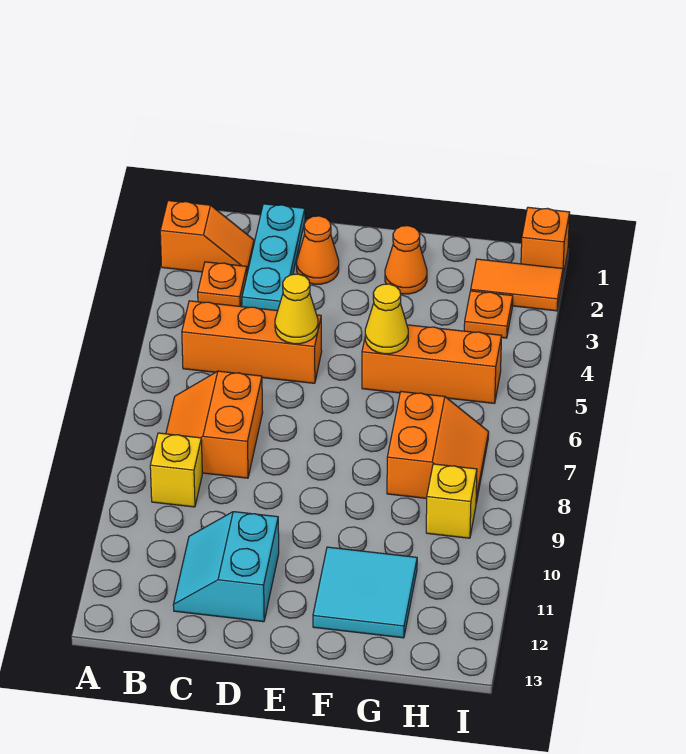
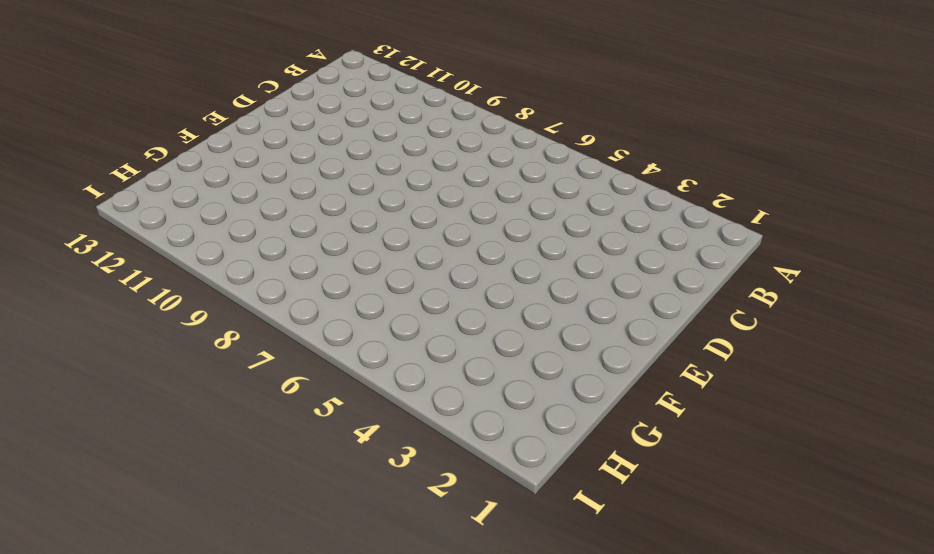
none -> orange 1x2 slope [160,201,254,272]
none -> orange 1x1 plate [198,262,247,306]
none -> orange 1x3 brick [182,301,322,383]

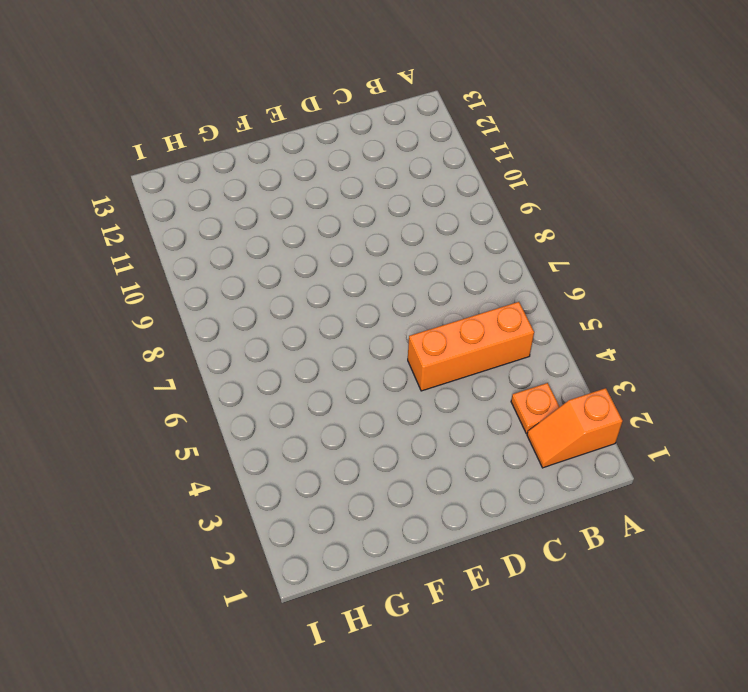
none -> orange 2x2 slope [166,371,263,478]
none -> yellow 1x1 brick [150,433,202,507]
none -> cyan 1x3 plate [242,204,305,311]

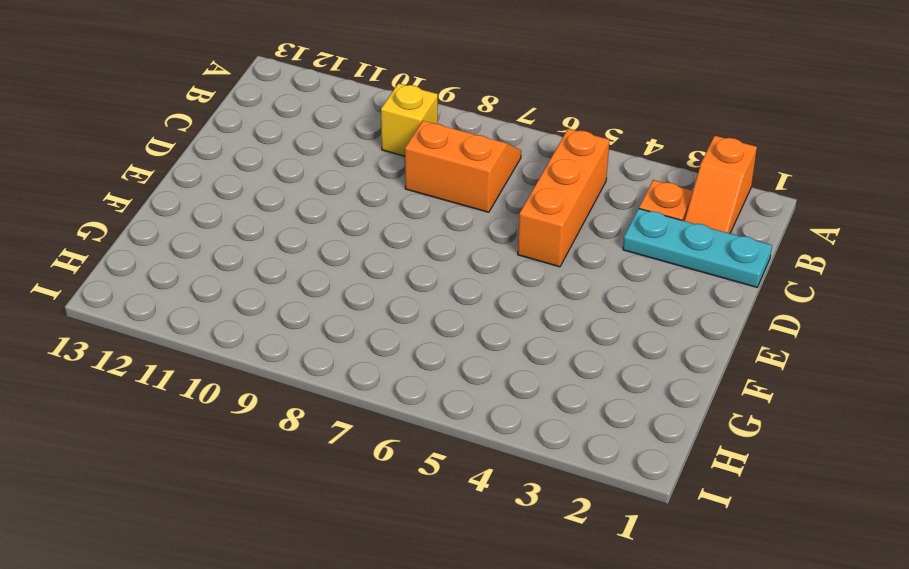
none -> cyan 2x2 slope [173,512,279,622]
none -> orange 1x1 cone [297,216,339,284]
none -> orange 1x1 cone [385,226,427,294]

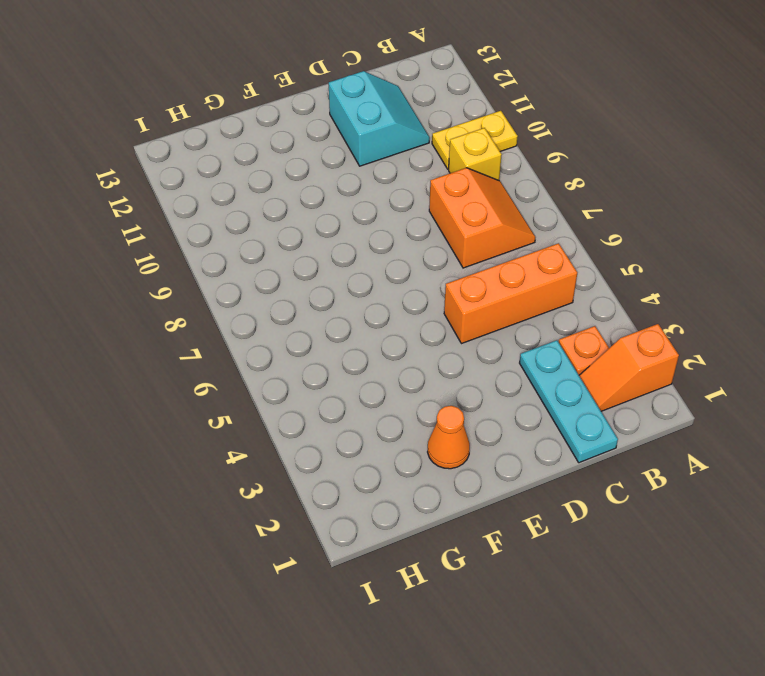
yellow 1x2 plate [432,111,518,169] -> none
none -> orange 1x1 cone [297,216,339,284]
none -> orange 1x3 brick [362,325,502,403]
none -> cyan 2x2 tile [313,547,417,638]

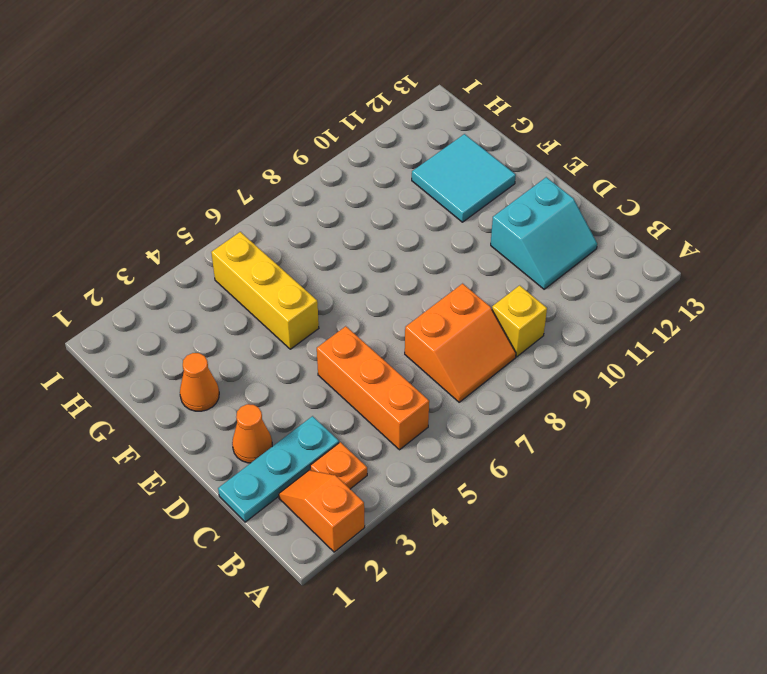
yellow 1x3 brick [211,232,319,349] -> orange 1x3 brick [362,325,502,403]
none -> orange 2x2 slope [387,392,489,503]
none -> orange 1x2 tile [471,259,563,311]
none -> orange 1x1 plate [464,291,513,338]

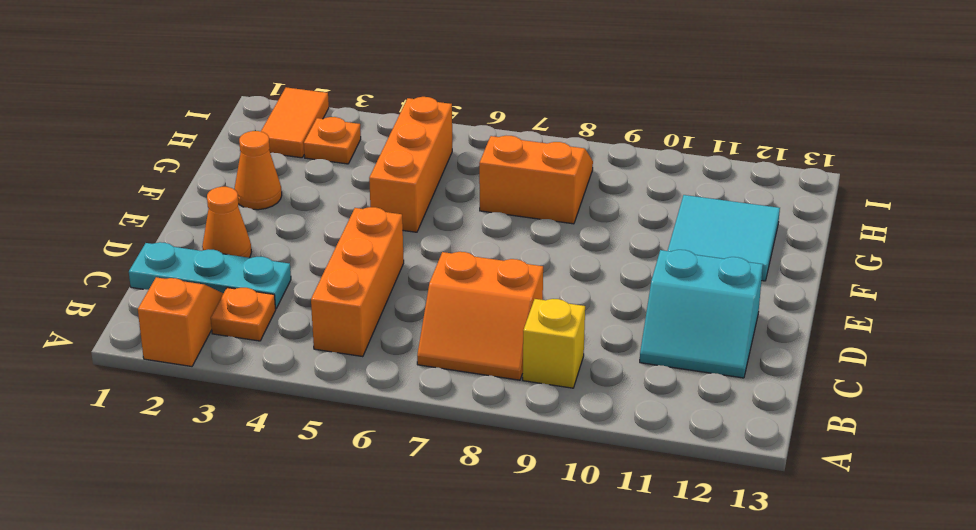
none -> yellow 1x1 brick [426,464,477,538]
none -> orange 1x1 brick [521,207,570,275]
none -> yellow 1x1 cone [275,274,318,344]

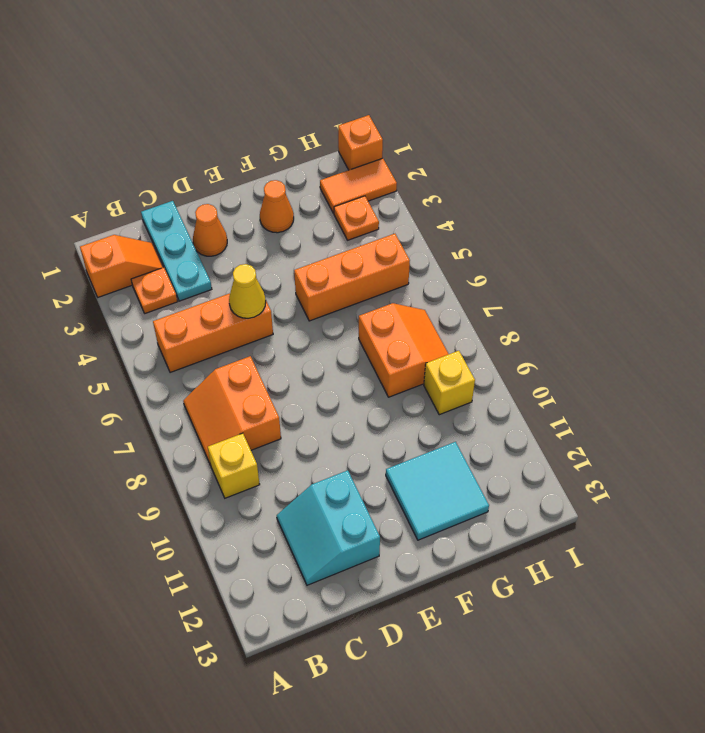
none -> yellow 1x1 cone [365,284,408,354]

